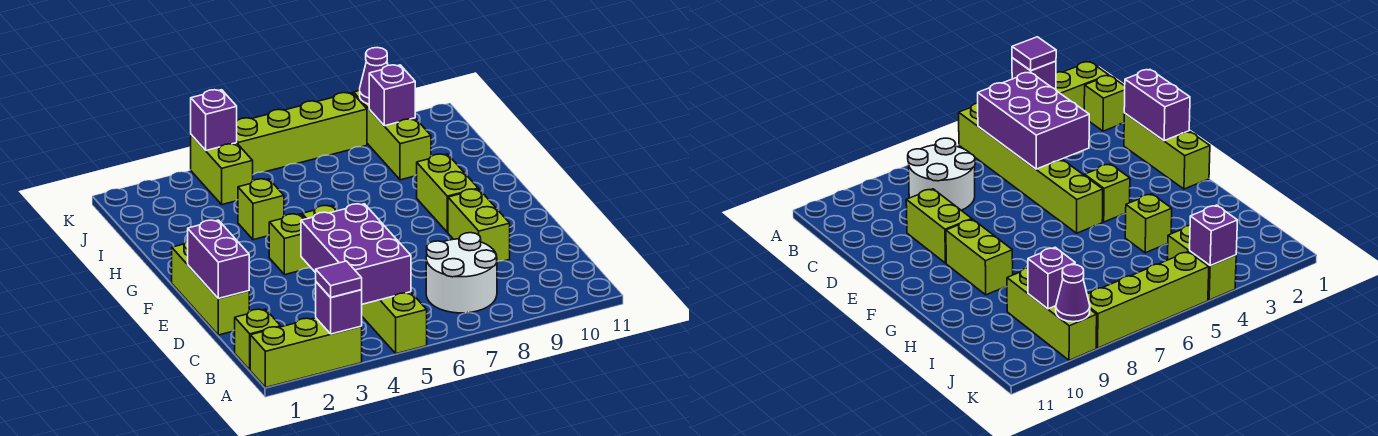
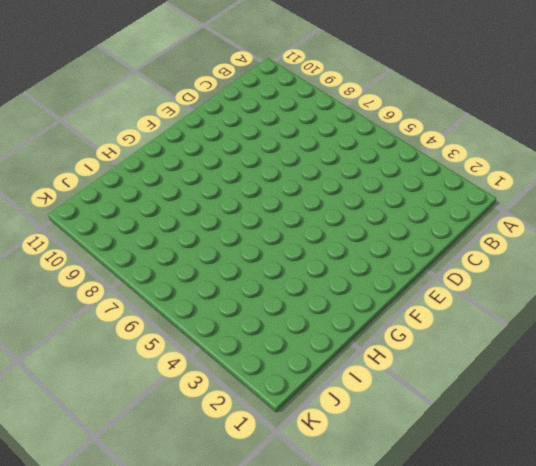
none -> lime 1x3 brick [250,318,362,388]
none -> lime 1x6 brick [302,205,427,354]
none -> lime 1x1 brick [235,309,281,370]

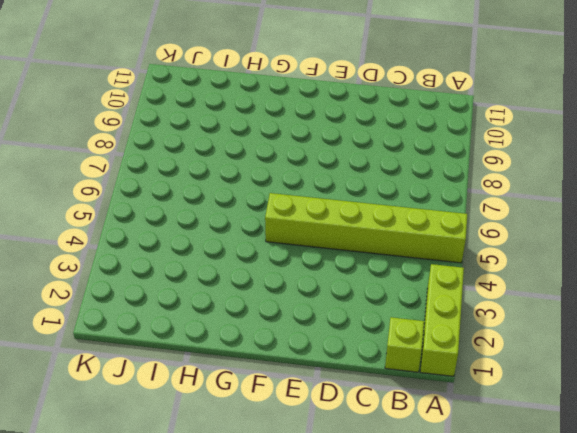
none -> white 2x2 round brick [426,233,497,313]
none -> lime 1x3 brick [172,241,249,335]
none -> lime 1x2 brick [448,189,510,261]

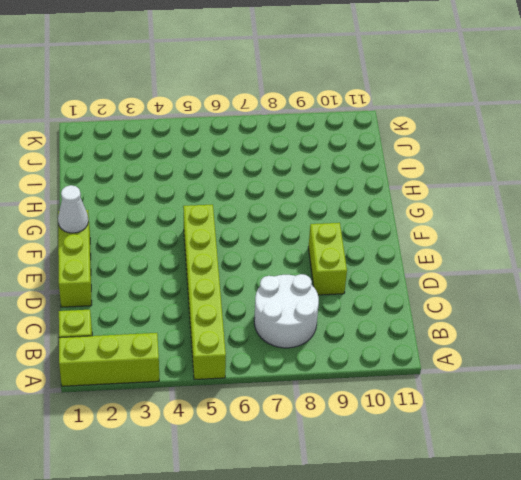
white 1x1 cone [58,185,88,233] -> none
none -> lime 1x1 brick [269,214,311,275]
none -> lime 1x2 brick [417,154,478,232]
none -> lime 1x1 brick [238,179,284,240]

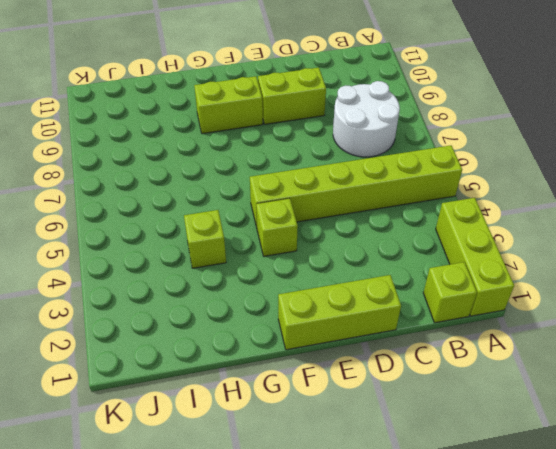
none -> lime 1x3 brick [354,91,431,180]
none -> lime 1x2 brick [191,135,253,205]
none -> lime 1x4 brick [237,93,367,174]

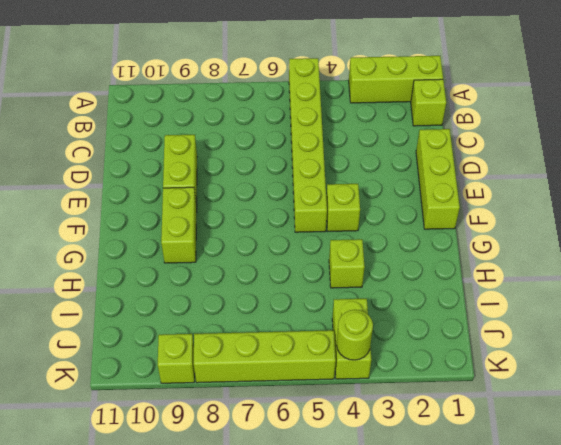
lime 1x1 round brick [337,310,373,360] -> purple 1x1 brick [191,90,237,150]
lime 1x1 brick [158,334,195,383] -> lime 1x3 brick [354,91,431,180]
none -> white 2x2 round brick [426,233,497,313]
none -> purple 1x1 brick [316,282,362,334]
none -> purple 2x3 brick [301,204,411,304]

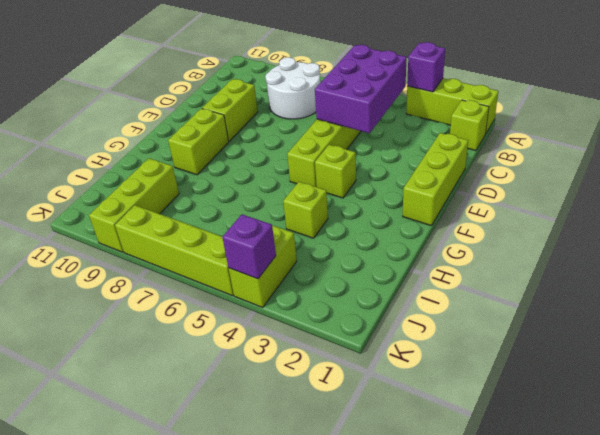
none -> purple 1x2 brick [188,220,249,298]
none -> purple 1x1 brick [369,65,415,126]
none -> purple 1x1 cone [360,48,388,104]

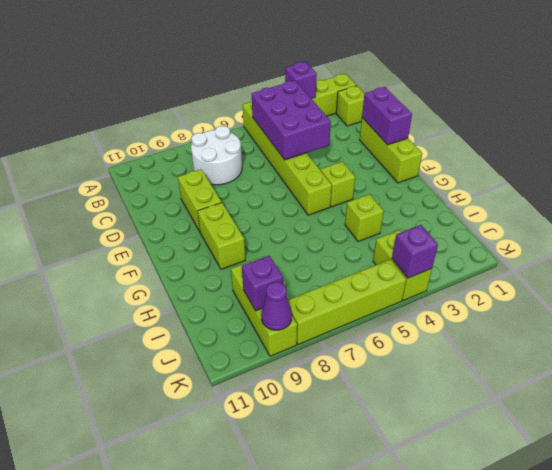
none -> purple 1x1 tile [316,261,362,297]

